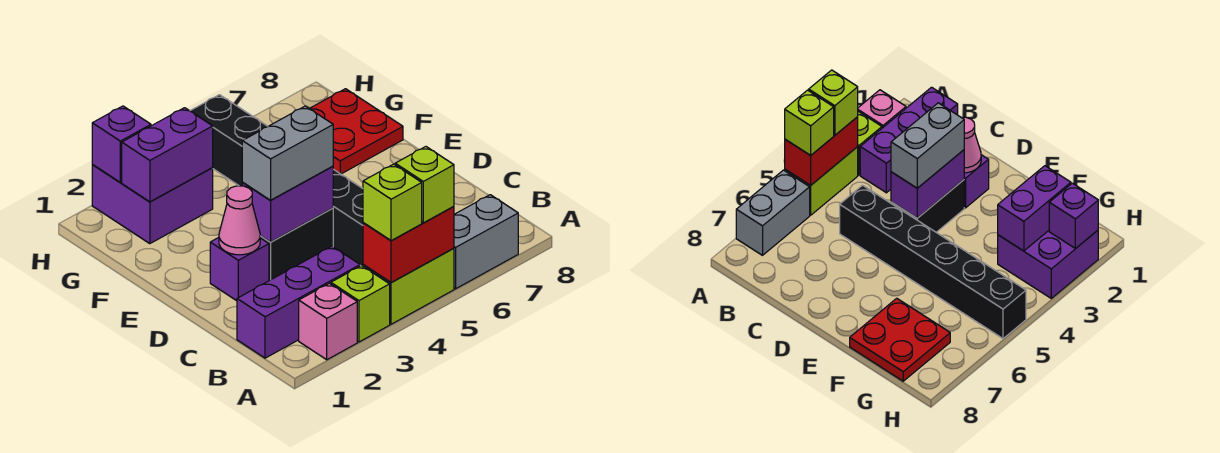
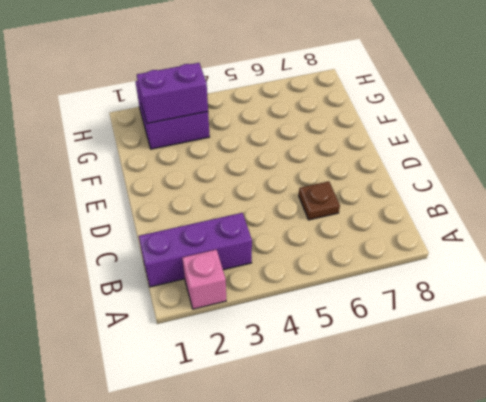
brown 1x1 plate [299,181,340,220] -> none
none -> lime 1x1 brick [331,266,390,342]
none -> lime 1x2 brick [363,248,454,324]
none -> grey 1x2 brick [454,195,518,289]

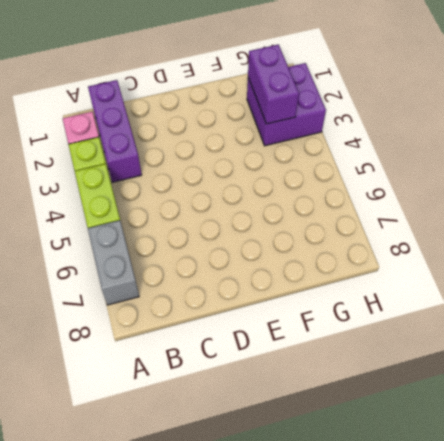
none -> black 1x6 brick [190,95,363,266]
none -> purple 1x1 brick [210,237,269,301]
none -> black 1x2 brick [260,208,333,281]

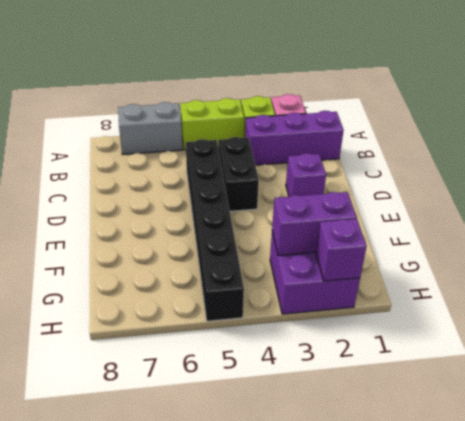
black 1x2 brick [218,137,259,211] -> black 1x2 brick turned to [260,208,333,281]
none -> red 2x2 plate [310,89,403,174]
none -> red 1x2 brick [363,206,454,282]
none -> pink 1x1 cone [219,186,260,255]

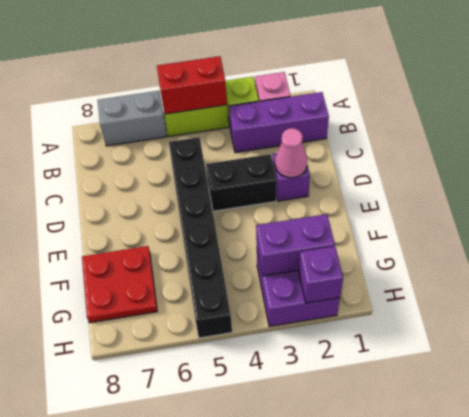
none -> purple 1x2 brick [242,166,333,242]
none -> lime 1x1 brick [363,164,422,241]
none -> lime 1x1 brick [395,147,454,223]

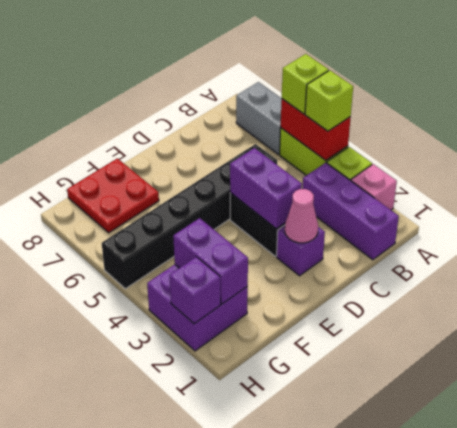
none -> grey 1x2 brick [242,106,333,200]

